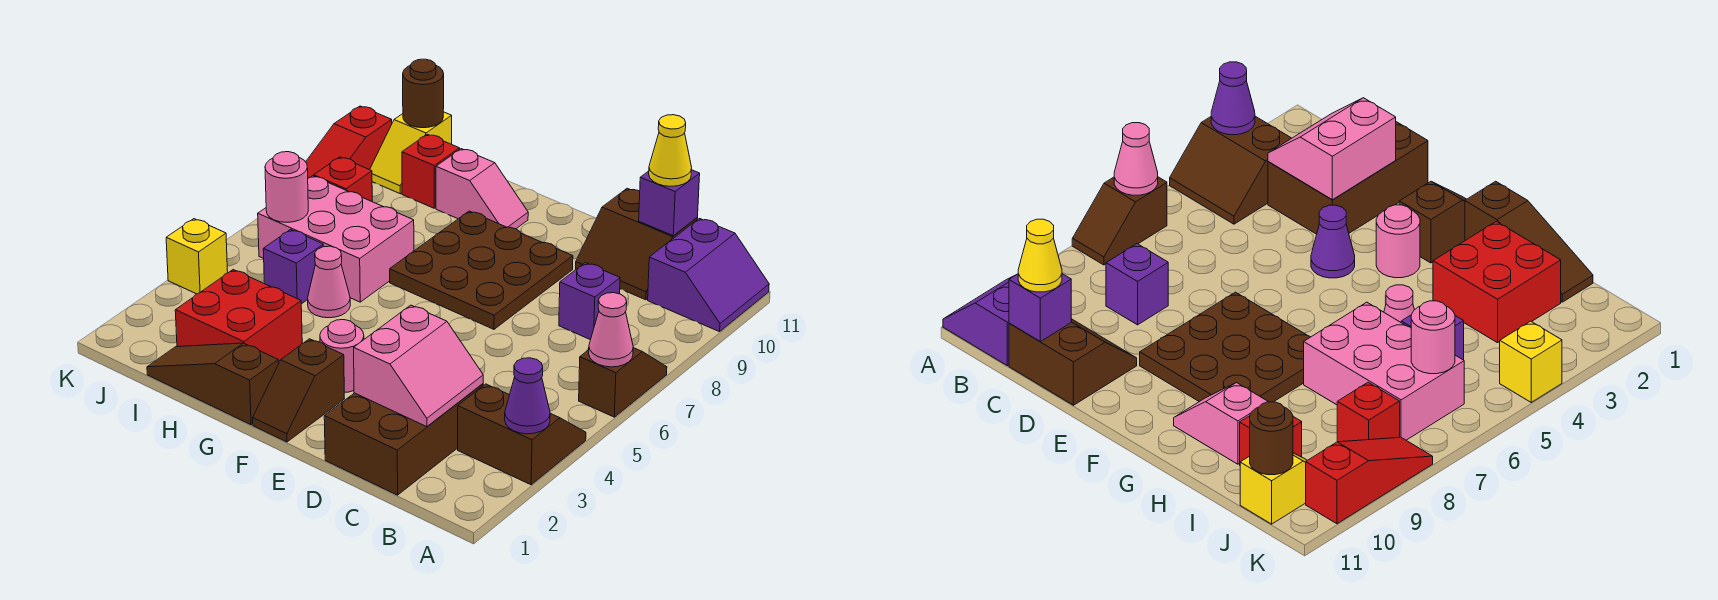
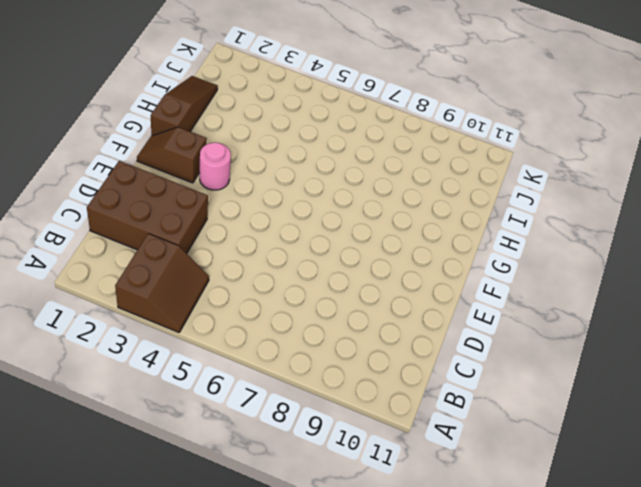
none -> brown 1x2 slope [579,348,667,417]
none -> purple 2x2 slope [648,218,769,332]
none -> purple 1x1 brick [559,263,620,340]

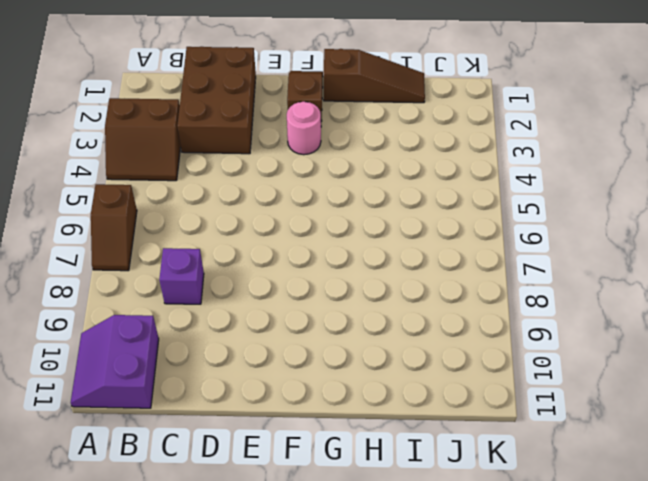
none -> brown 2x2 slope [576,188,697,300]
none -> purple 1x1 cone [1311,205,1355,278]
none -> brown 3x3 plate [390,211,573,329]

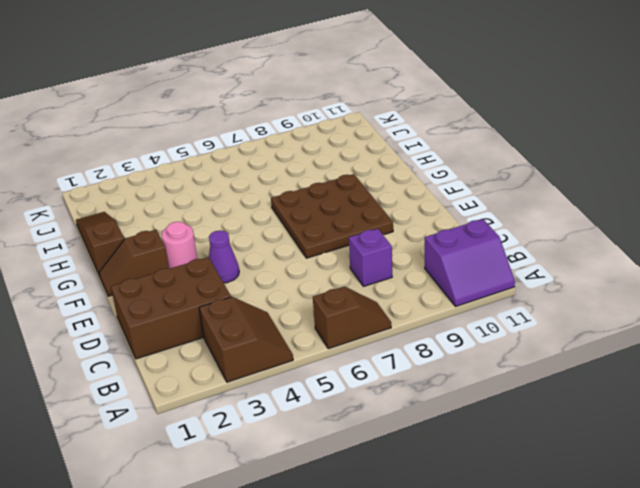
none -> brown 2x2 slope [576,188,697,300]
none -> pink 1x2 slope [436,149,528,229]
none -> red 2x2 brick [175,270,302,362]

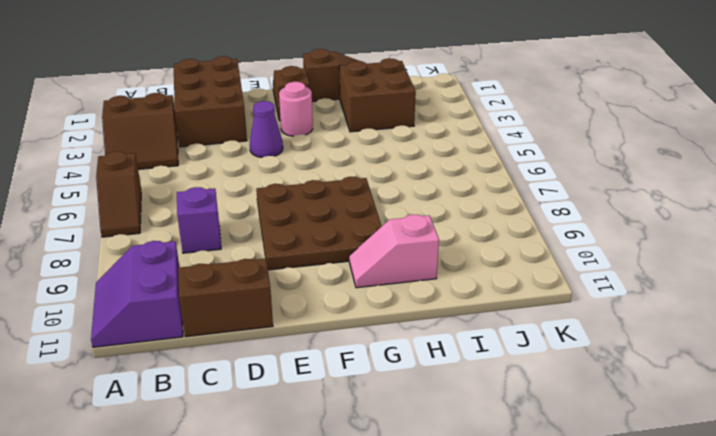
brown 2x2 brick [339,58,416,132] -> red 2x2 brick [175,270,302,362]
none -> pink 1x1 cone [308,246,350,318]
none -> pink 2x3 brick [258,176,414,302]
none -> purple 1x1 brick [263,230,323,304]

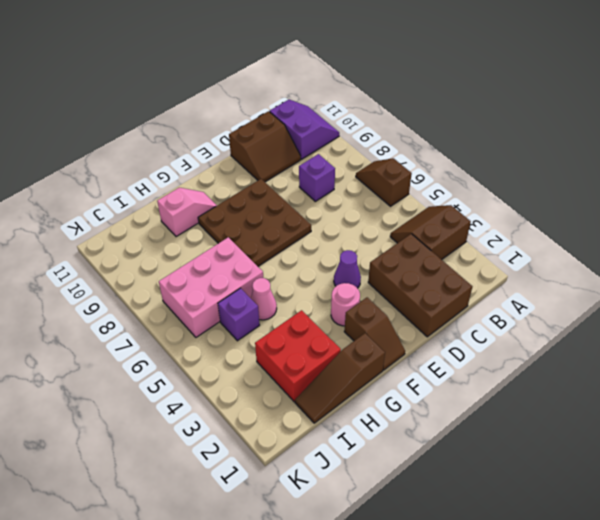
none -> red 1x1 brick [402,134,460,208]
none -> red 1x1 brick [314,157,372,201]
none -> yellow 1x2 slope [370,112,452,194]

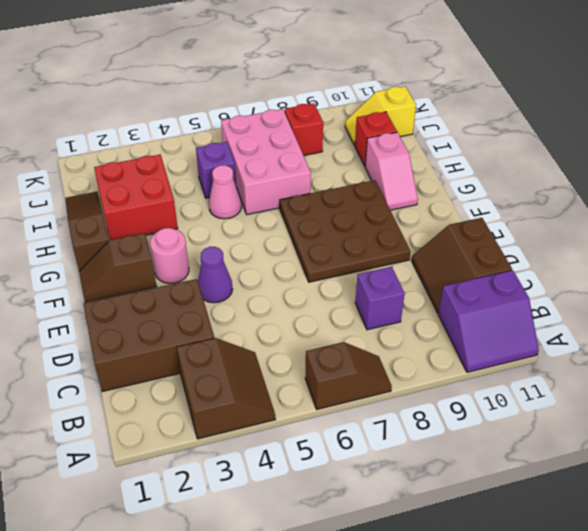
none -> yellow 1x1 brick [166,219,228,294]
none -> red 1x3 slope [306,106,392,178]
none -> purple 1x1 cone [505,358,550,434]

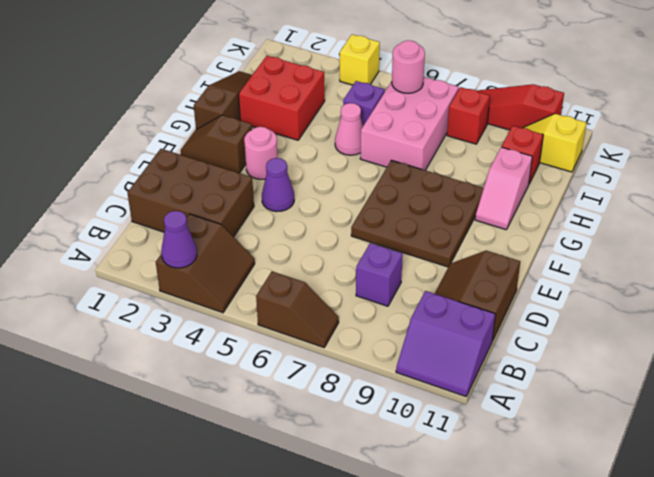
none -> pink 1x1 cone [589,293,633,367]
none -> pink 2x2 slope [354,305,483,427]
none -> purple 1x1 brick [639,170,700,236]

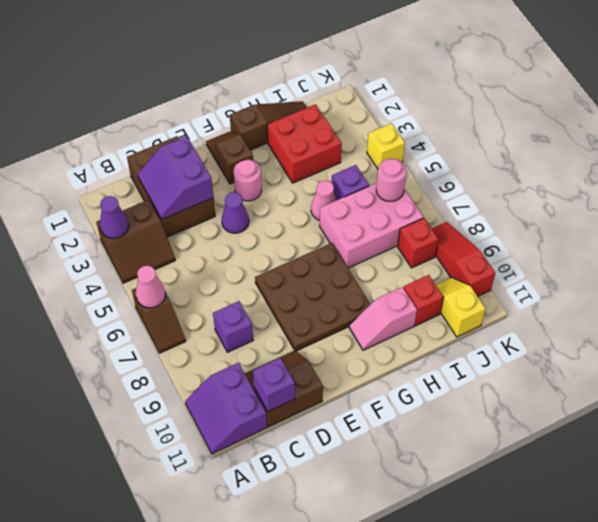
purple 2x2 slope [138,136,213,219] -> pink 2x2 slope [354,305,483,427]
none -> brown 1x1 round brick [403,59,444,128]
none -> yellow 1x1 cone [649,115,692,186]

